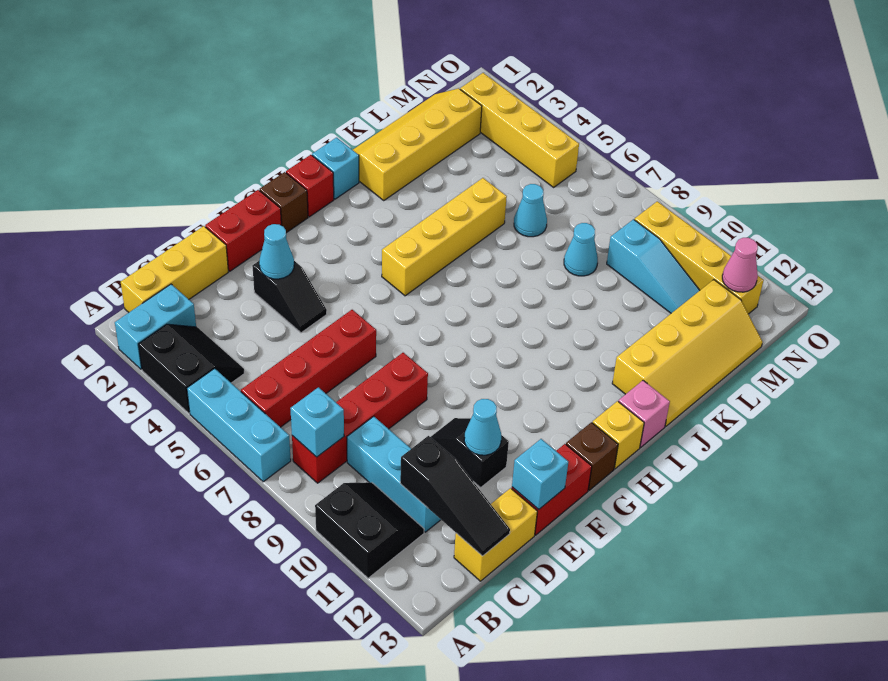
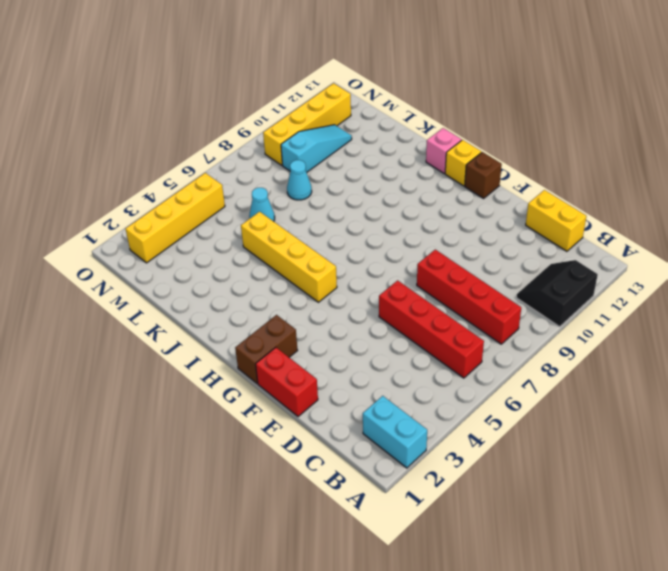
brown 1x2 brick [235,315,298,383] -> brown 1x1 brick [260,172,308,233]
none -> black 2x2 slope [138,324,244,413]
none -> cyan 1x3 brick [187,368,291,482]
none -> yellow 1x3 brick [121,226,228,312]
none -> cyan 1x3 brick [347,416,441,532]

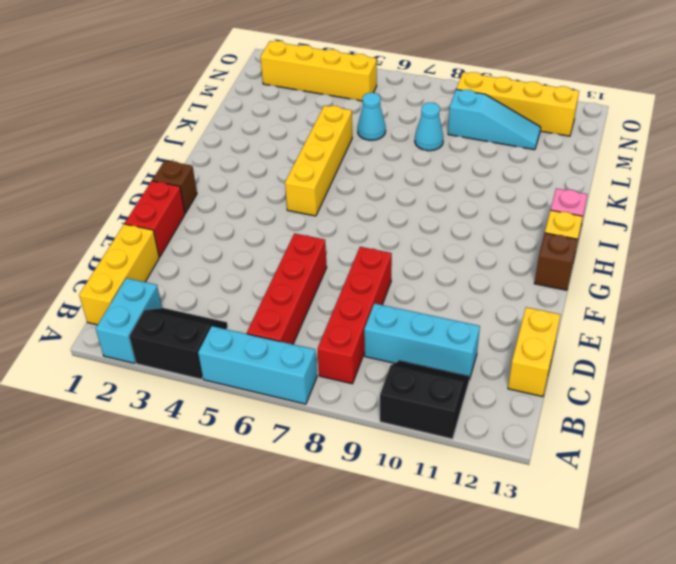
none -> black 1x2 slope [252,261,327,333]
none -> black 1x2 slope [431,418,509,487]
none -> red 1x2 brick [512,444,592,535]
none -> red 1x1 brick [286,155,334,217]

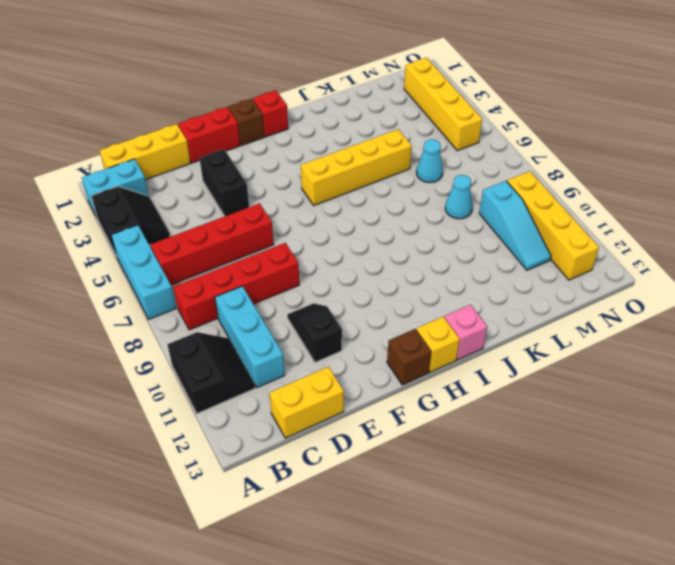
black 1x2 brick [200,149,249,216] -> black 1x2 slope [252,261,327,333]
none -> red 1x2 brick [512,444,592,535]
none -> cyan 1x1 brick [312,138,359,199]
none -> yellow 2x4 slope [353,88,482,200]
none -> yellow 2x4 slope [612,280,763,426]

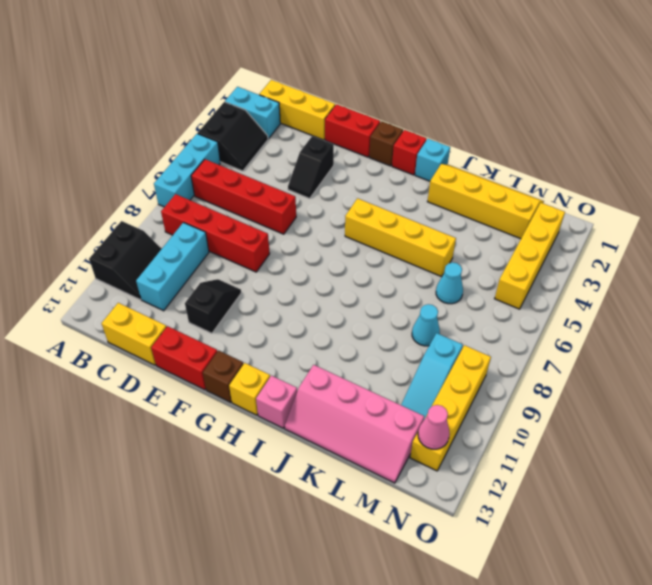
pink 2x4 slope [285,365,424,483] -> yellow 2x4 slope [612,280,763,426]
none -> cyan 1x1 brick [290,387,344,457]
none -> black 1x3 slope [400,436,510,556]
none -> cyan 1x1 cone [259,224,294,279]
none -> cyan 1x1 cone [464,399,501,455]

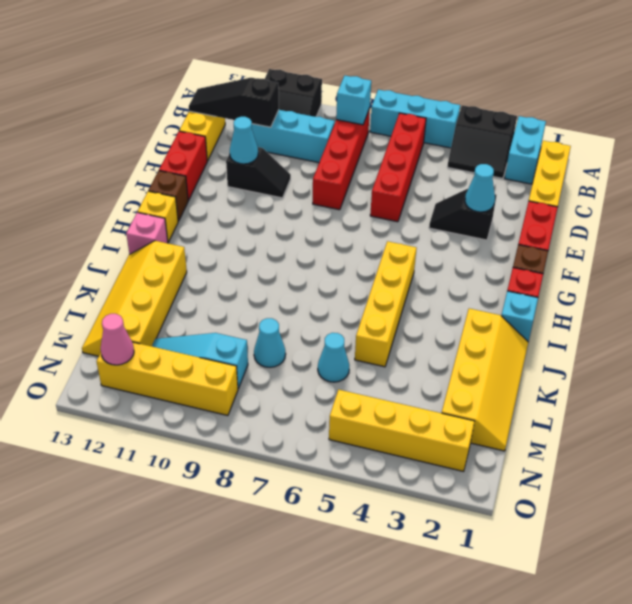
none -> cyan 1x1 brick [512,439,568,509]

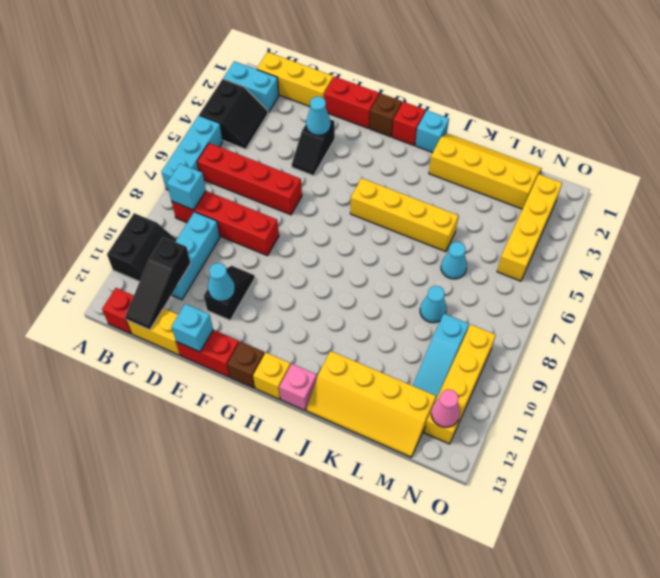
red 1x1 brick [102,288,134,334] -> none

